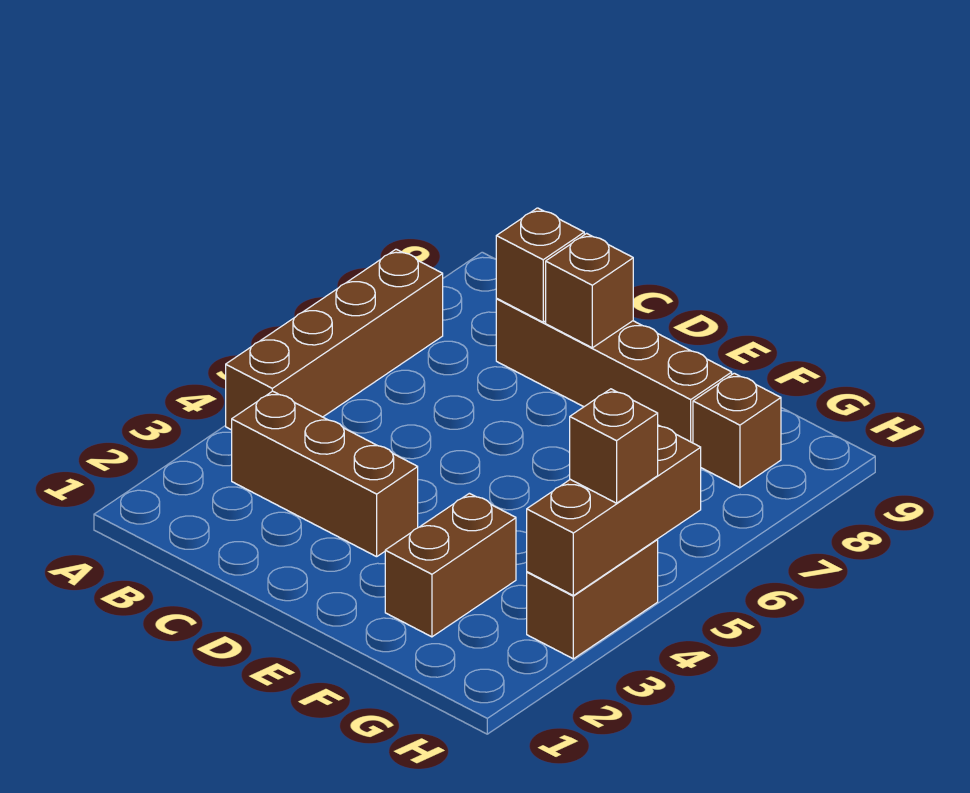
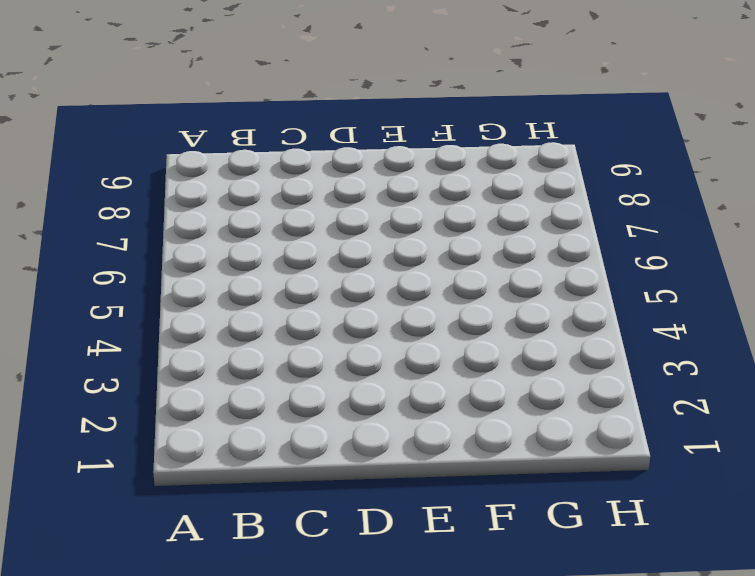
none -> brown 1x4 brick [226,249,443,430]
none -> brown 1x3 brick [232,391,418,557]

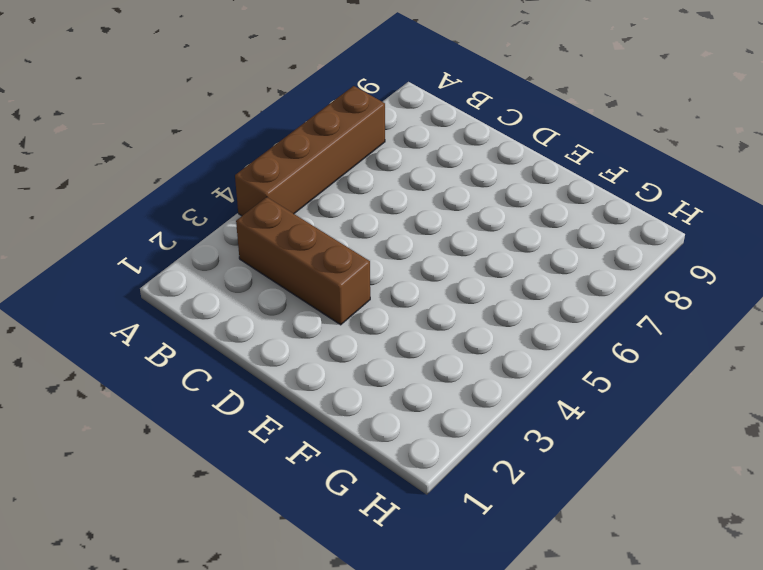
none -> brown 1x4 brick [496,299,732,443]
none -> brown 1x2 brick [385,493,516,637]

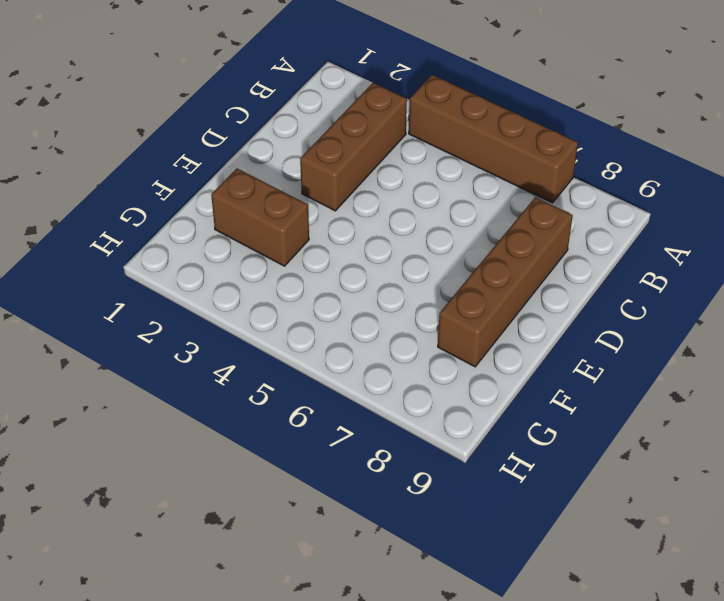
none -> brown 1x1 brick [693,373,781,488]
none -> brown 1x2 brick [527,540,658,659]

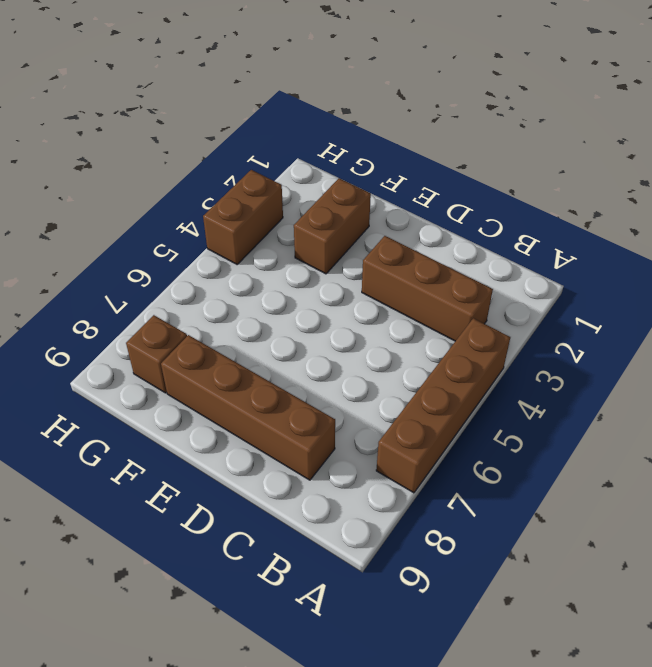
none -> brown 1x1 brick [496,208,584,322]
none -> brown 1x1 brick [546,233,633,348]

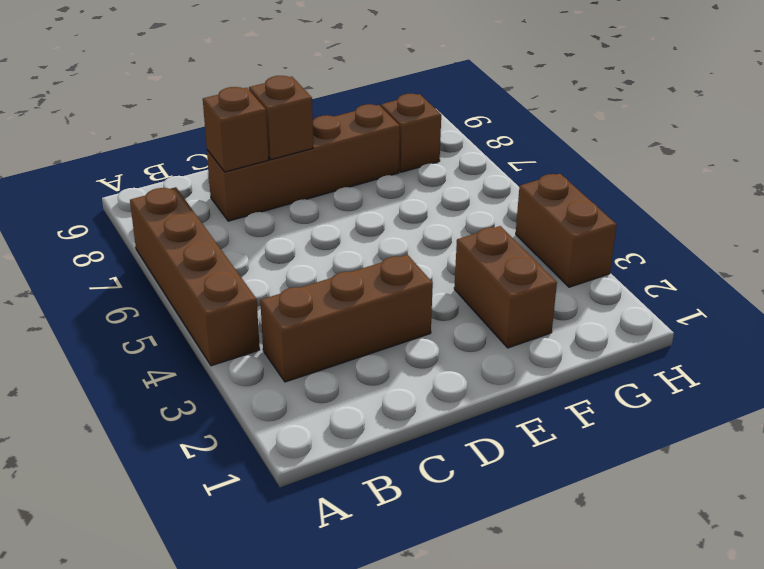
none -> brown 1x3 brick [527,425,701,596]
none -> brown 1x1 brick [570,389,658,503]

